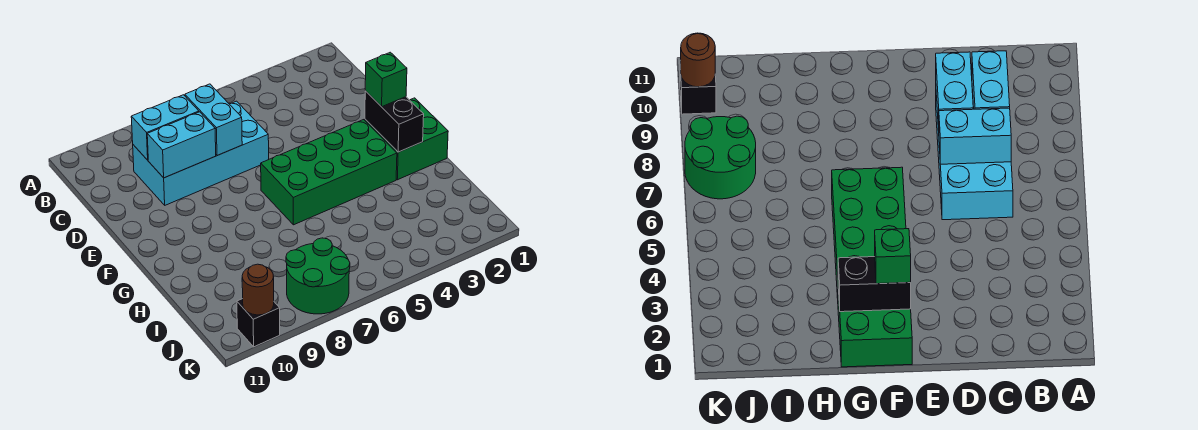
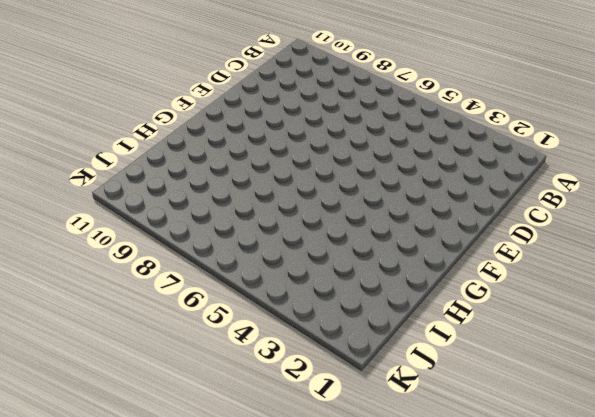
none -> cyan 2x4 brick [133,101,269,205]
none -> green 2x2 brick [365,98,448,180]

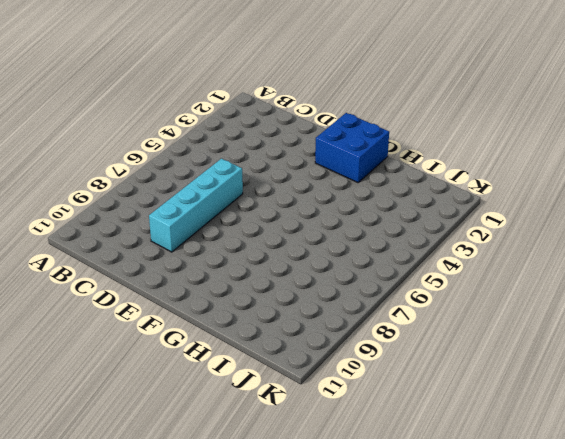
cyan 1x4 brick [149,159,243,252] -> cyan 2x4 brick [133,101,269,205]
blue 2x2 brick [315,113,389,183] -> green 2x2 brick [365,98,448,180]
none -> green 2x4 brick [261,120,397,225]
none -> green 2x2 round brick [286,238,350,314]

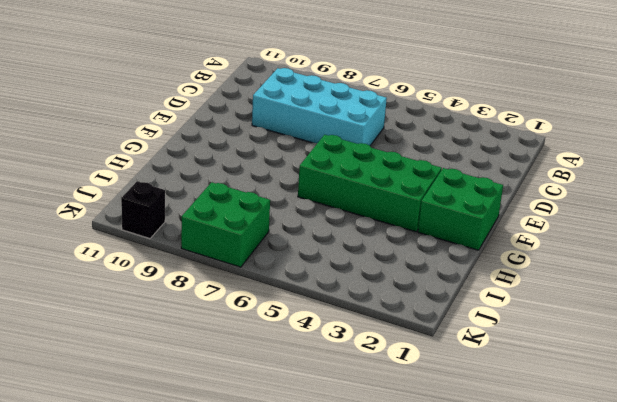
green 2x2 brick [181,182,270,267] -> green 2x2 round brick [286,238,350,314]
none -> cyan 1x2 brick [185,84,242,156]
none -> cyan 1x2 brick [131,95,199,160]

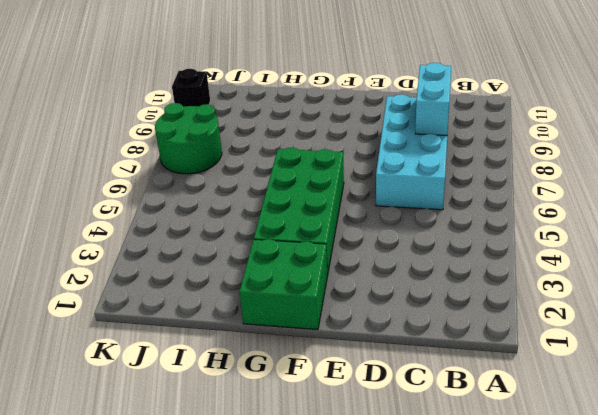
none -> cyan 1x2 brick [185,84,242,156]
none -> cyan 1x2 brick [147,112,216,178]

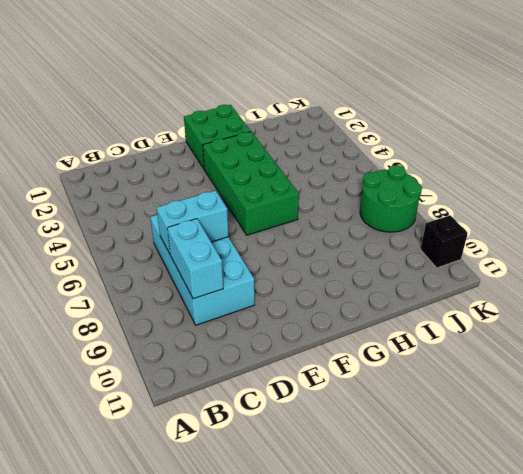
none -> cyan 1x2 brick [147,112,216,178]
none -> black 1x2 brick [365,91,424,152]

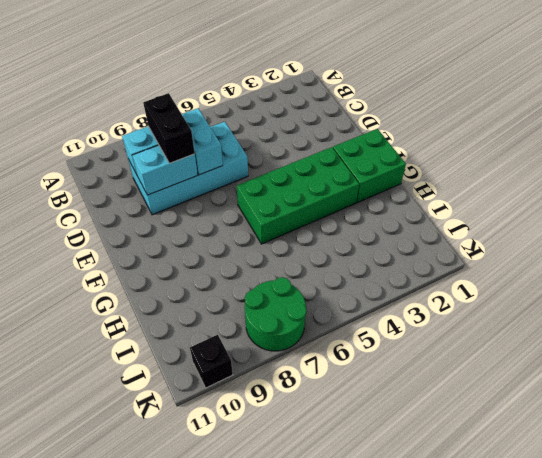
black 1x2 brick [143,93,195,163] -> black 1x2 brick moved to [365,91,424,152]
none -> brown 1x1 round brick [242,264,274,315]
none -> green 1x1 brick [365,52,407,107]

